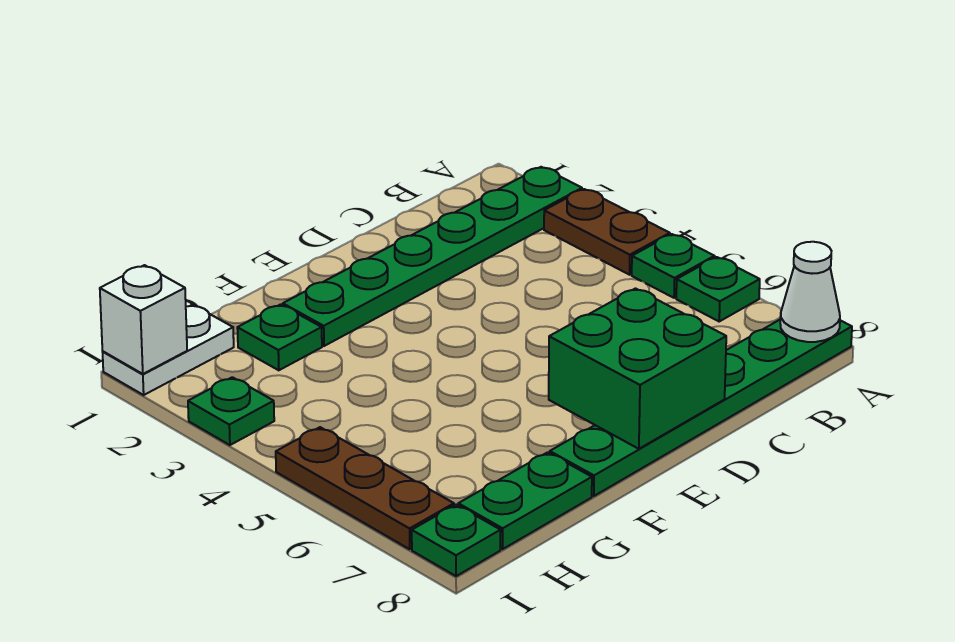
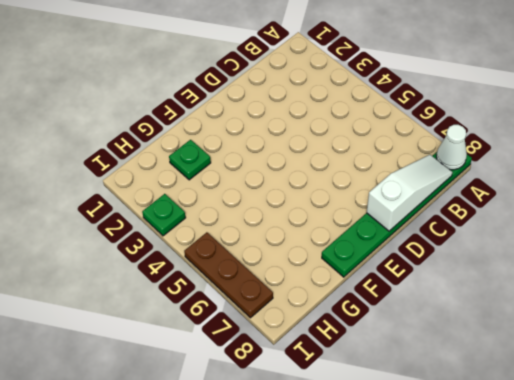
white 1x3 slope [367,155,452,231] -> green 2x2 brick [549,289,726,449]
none -> green 1x6 plate [283,167,582,346]
none -> brown 1x2 plate [544,189,670,275]
none -> green 1x1 plate [632,234,715,298]

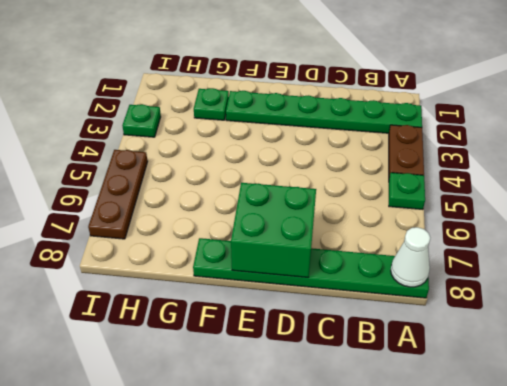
none -> green 1x1 plate [676,257,760,321]
none -> green 1x2 plate [458,452,592,549]
none -> white 1x2 plate [103,305,234,395]

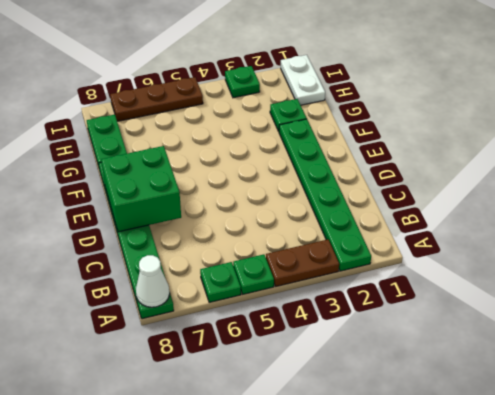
none -> green 1x1 plate [412,505,501,576]
none -> white 1x1 brick [100,265,187,374]

